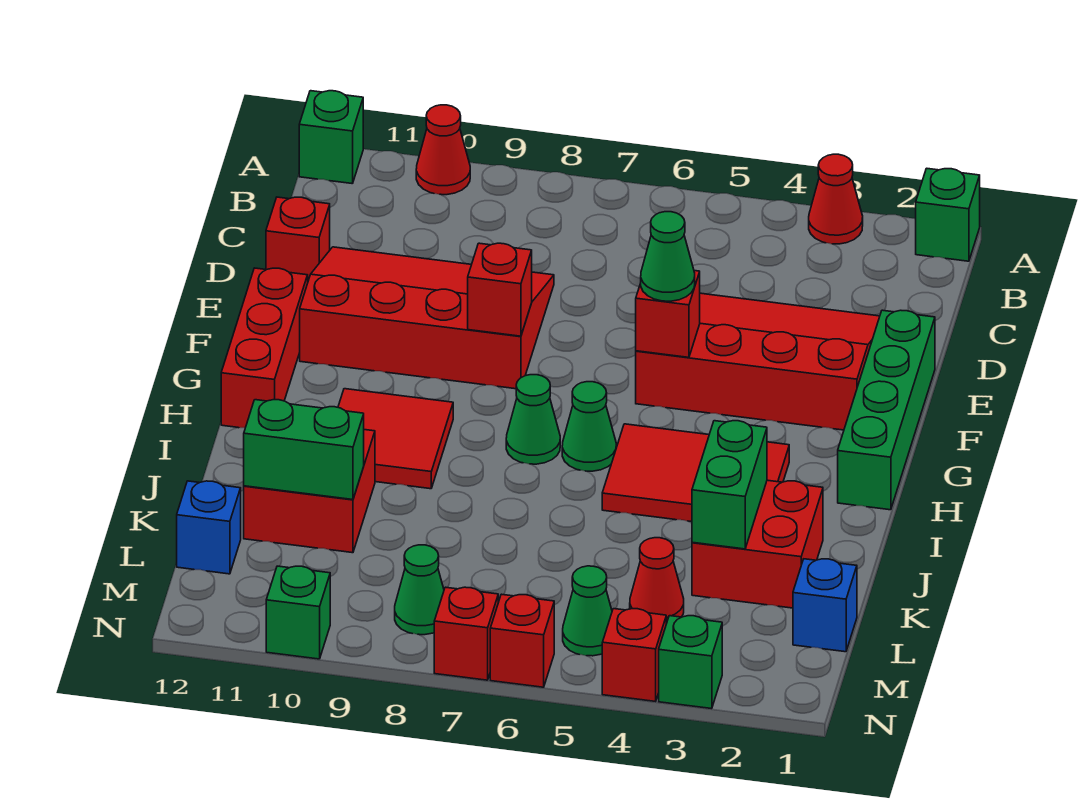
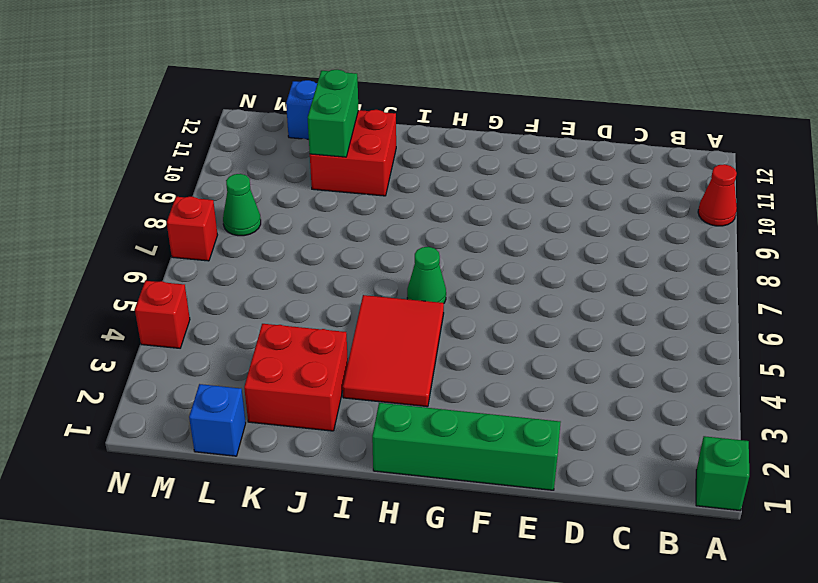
none -> red 1x1 cone [809,154,863,244]
none -> green 1x1 brick [299,91,363,184]
none -> red 3x4 slope [636,293,880,430]
none -> red 3x4 slope [300,247,554,389]

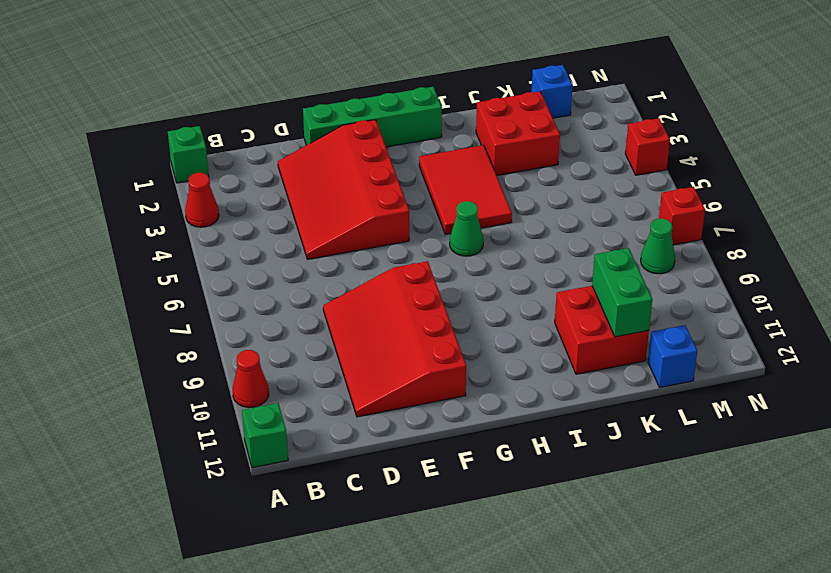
none -> red 1x1 brick [266,197,330,281]
none -> red 1x3 brick [221,268,308,428]
none -> green 1x1 cone [506,375,560,464]
none -> red 2x2 tile [338,389,453,489]

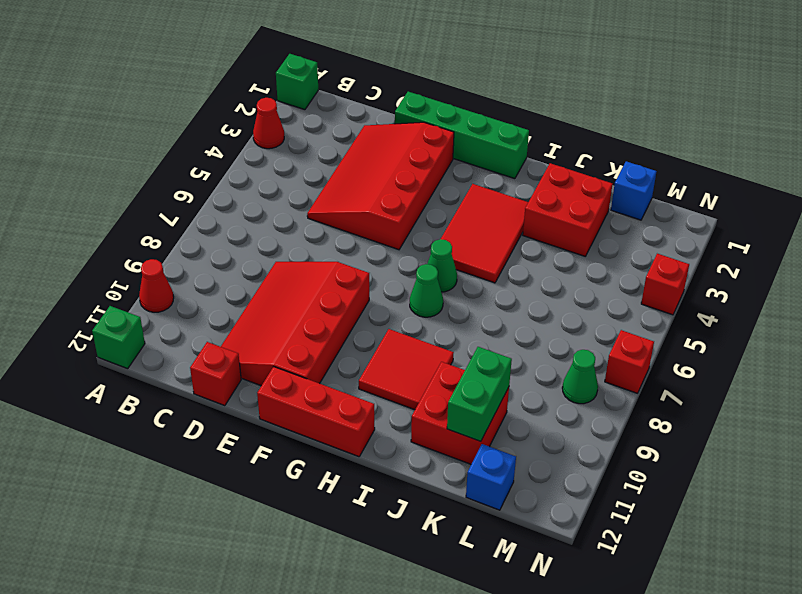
none -> red 1x1 cone [630,538,684,624]
none -> green 1x1 cone [563,566,612,656]
none -> green 1x1 brick [659,616,722,709]
none -> red 1x1 brick [490,594,554,687]

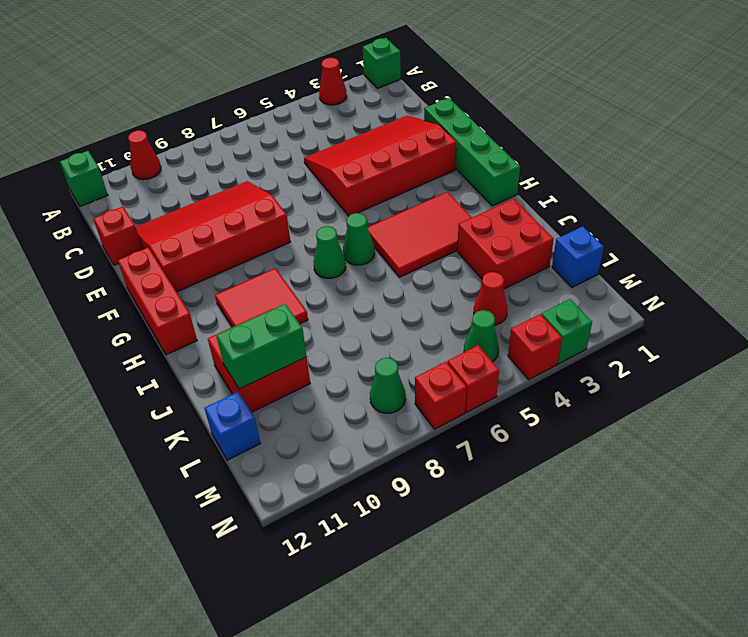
none -> green 1x1 brick [266,566,330,659]
none -> red 1x1 brick [636,271,700,357]
none -> red 1x1 brick [468,243,532,336]
none -> green 1x2 brick [692,421,767,549]

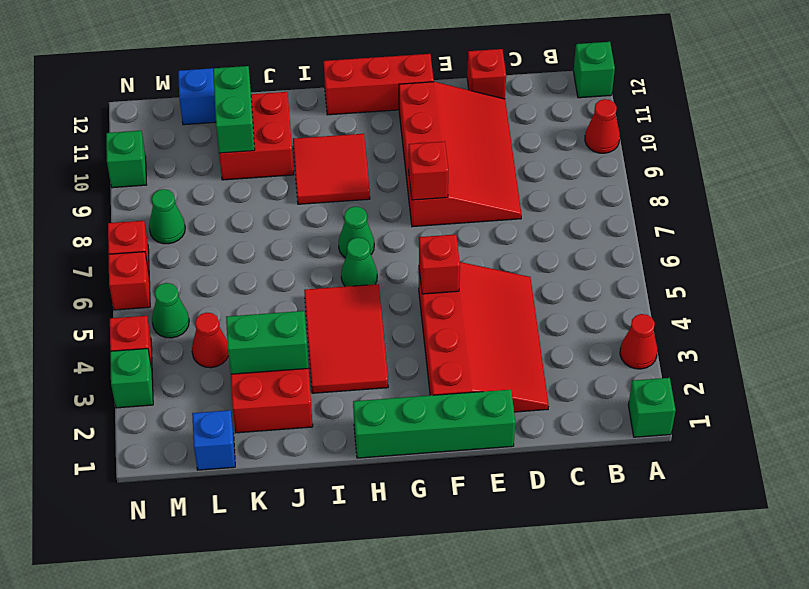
none -> green 1x1 cone [641,212,695,301]

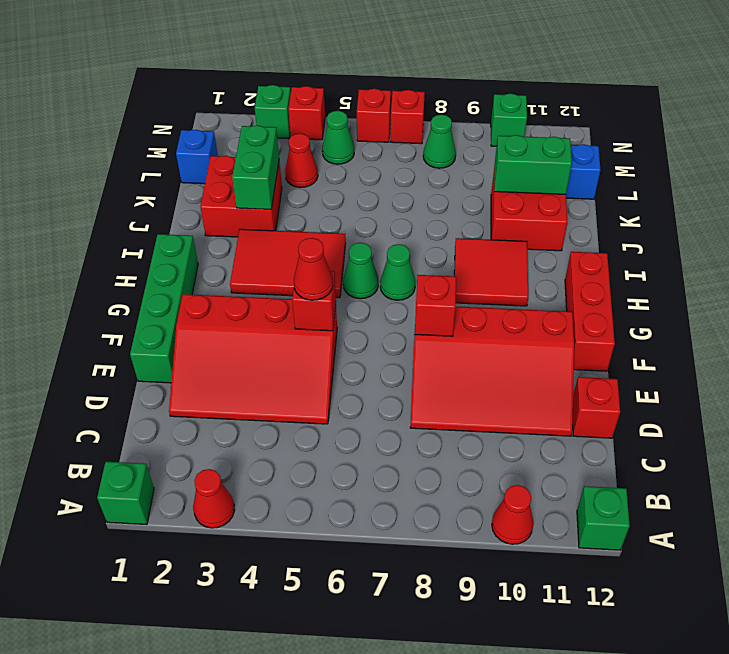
red 1x1 cone [294,238,333,300] -> green 1x1 cone [641,212,695,301]

